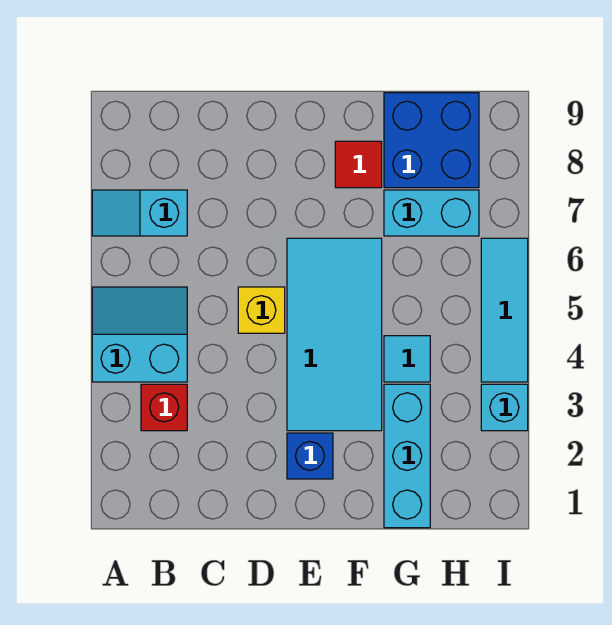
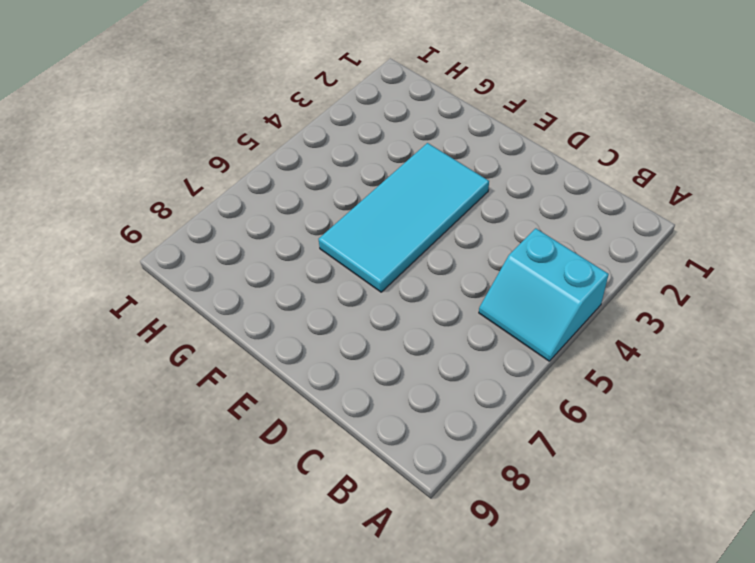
none -> cyan 1x2 slope [92,190,187,236]
none -> red 1x1 brick [141,384,187,431]
none -> yellow 1x1 brick [238,287,285,333]

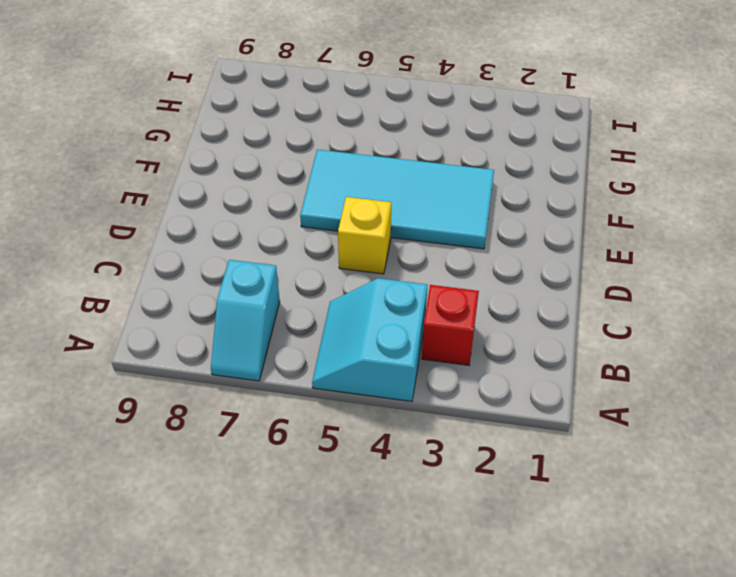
none -> blue 1x1 brick [287,433,333,479]
none -> red 1x1 tile [335,141,382,188]
none -> cyan 1x3 brick [384,384,430,528]

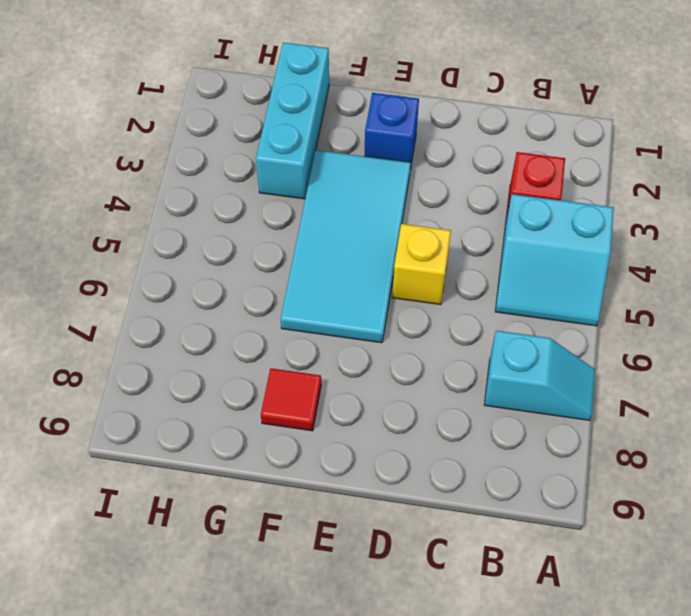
none -> cyan 1x1 tile [384,336,430,382]
none -> cyan 1x2 brick [384,190,479,236]
none -> blue 2x2 brick [384,93,479,188]

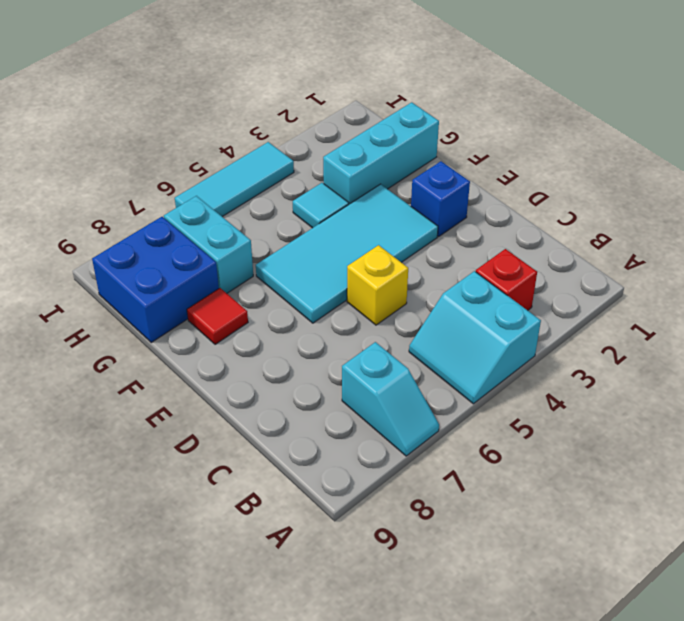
none -> cyan 1x1 brick [481,384,528,431]

